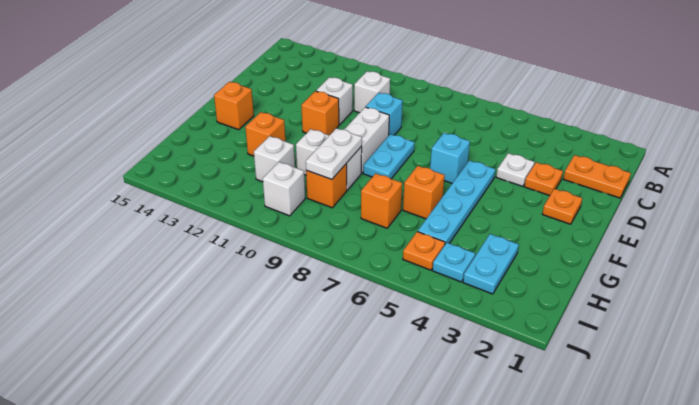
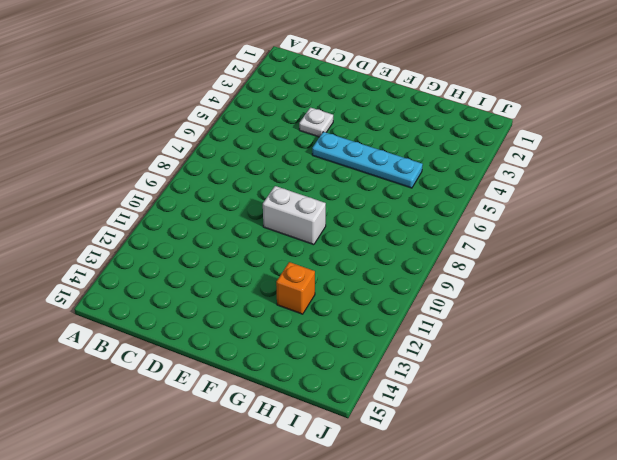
none -> orange 1x2 plate [563,155,631,198]
none -> white 1x1 brick [354,71,390,113]
none -> orange 1x1 plate [524,162,563,196]

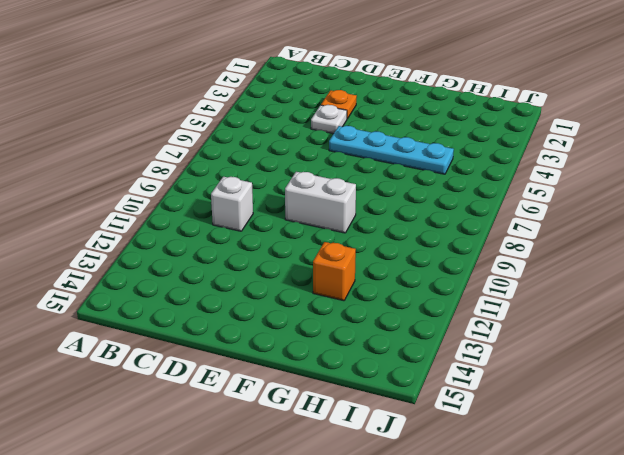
none -> orange 1x2 plate [563,155,631,198]
none -> cyan 1x1 brick [366,93,403,135]
none -> white 1x1 brick [316,77,353,125]

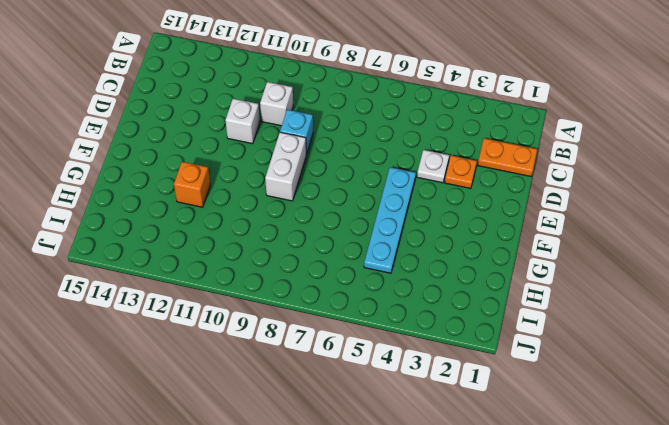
none -> orange 1x1 plate [542,189,582,224]
none -> cyan 1x1 brick [430,133,470,183]
none -> cyan 1x2 plate [363,134,415,179]

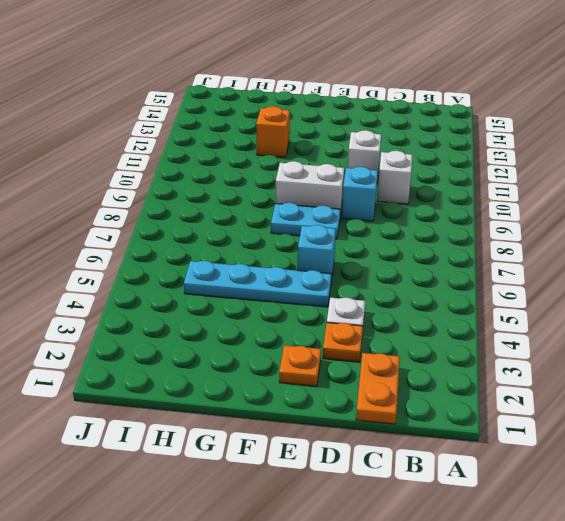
none -> orange 1x1 brick [301,91,339,135]
none -> orange 1x1 brick [214,82,254,130]
none -> orange 1x1 brick [403,166,445,219]

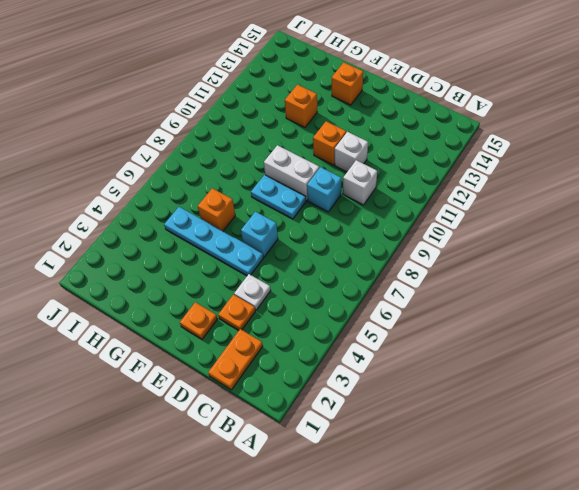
none -> white 1x2 brick [296,129,362,190]
none -> cyan 1x2 plate [463,234,519,294]
none -> orange 1x1 brick [361,173,402,228]

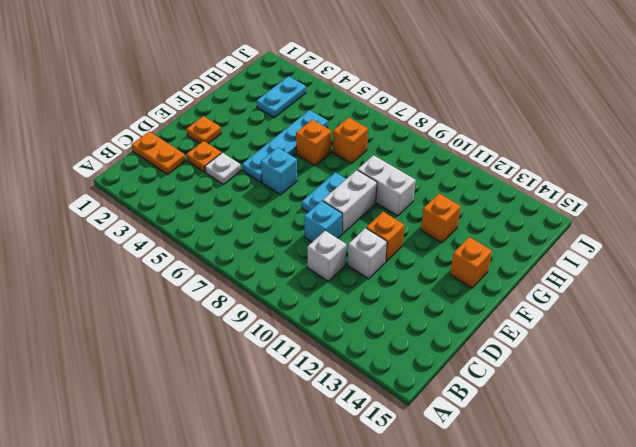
none -> orange 1x1 brick [306,163,347,208]
none -> white 1x1 brick [254,136,295,182]
none -> cyan 1x1 plate [433,243,475,282]

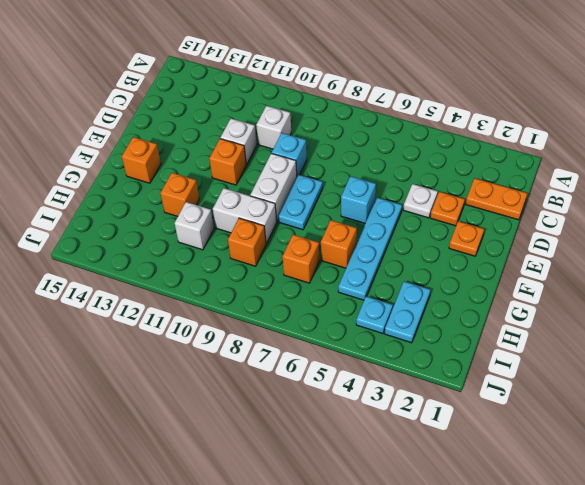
none -> orange 1x1 plate [403,232,445,270]
none -> white 1x1 brick [263,162,305,216]
none -> white 1x2 plate [306,128,362,180]

